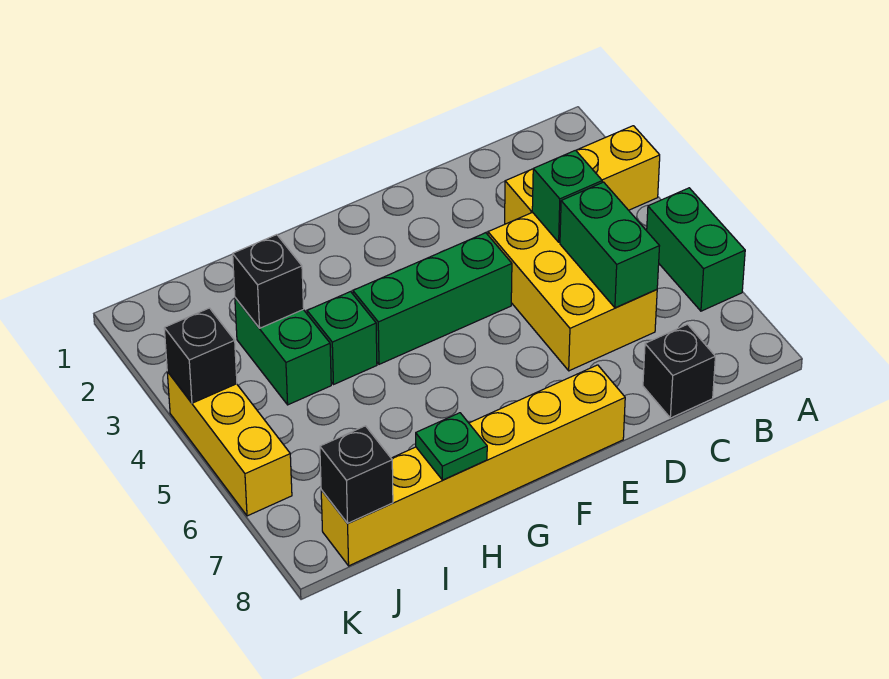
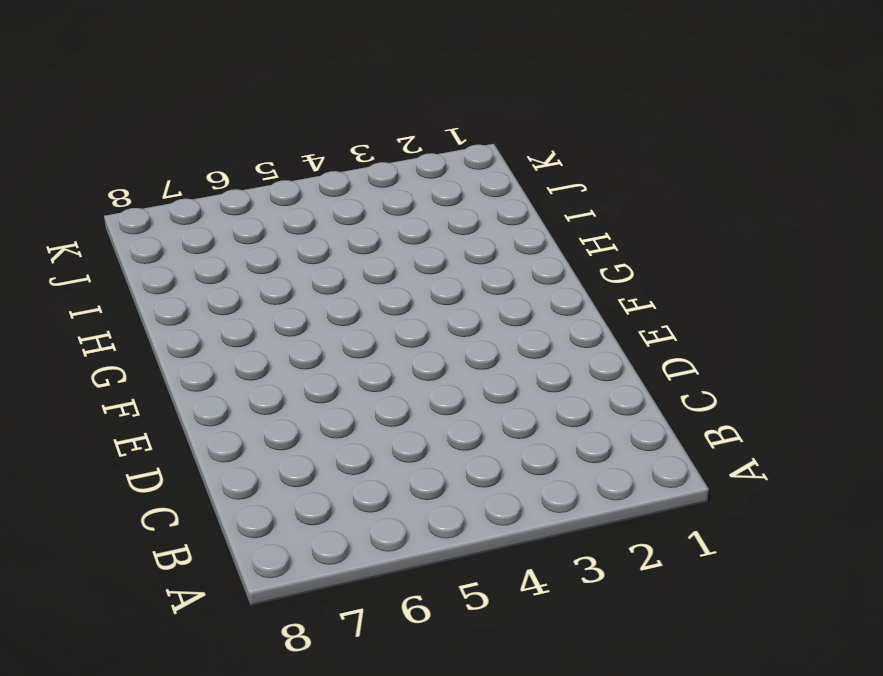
none -> yellow 1x3 brick [505,126,660,224]
none -> green 1x2 brick [647,188,745,311]
none -> yellow 2x3 brick [488,212,657,371]

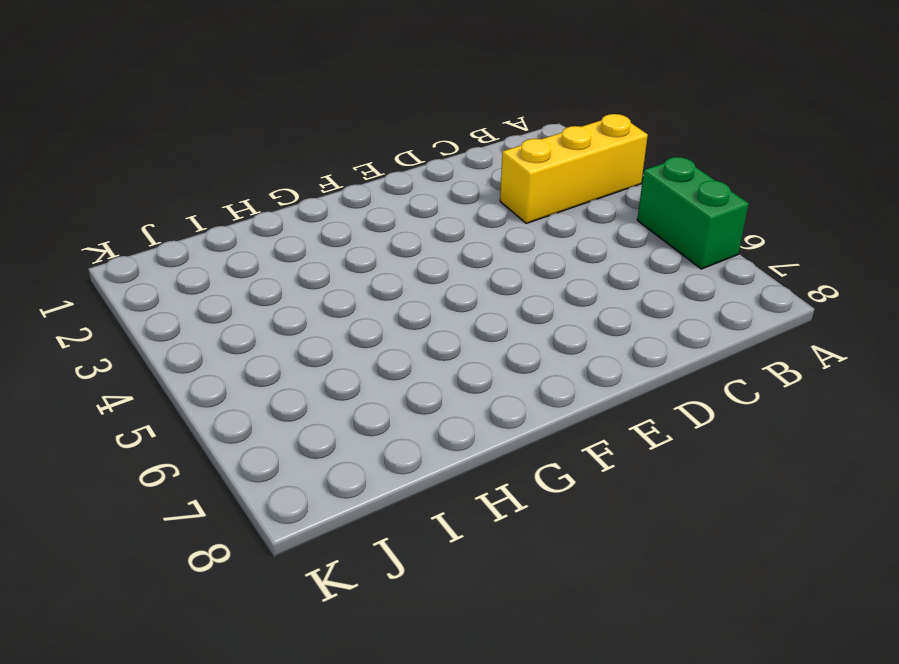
none -> yellow 2x3 brick [488,212,657,371]
none -> black 1x1 brick [643,324,715,418]
none -> green 1x3 brick [353,233,512,364]

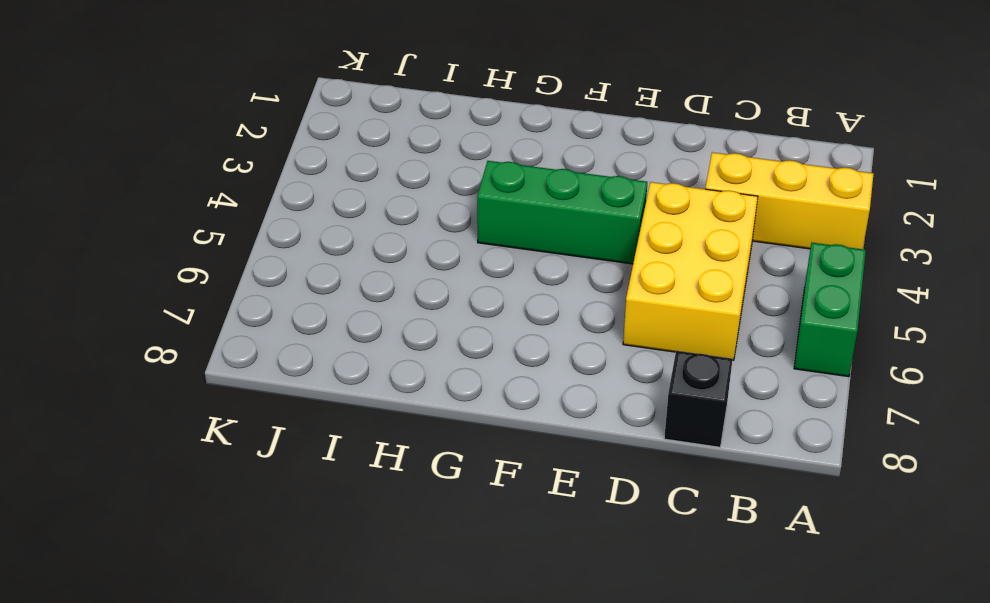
none -> yellow 1x6 brick [321,365,625,566]
none -> green 1x1 brick [307,292,377,384]
none -> green 1x2 brick [235,298,331,405]

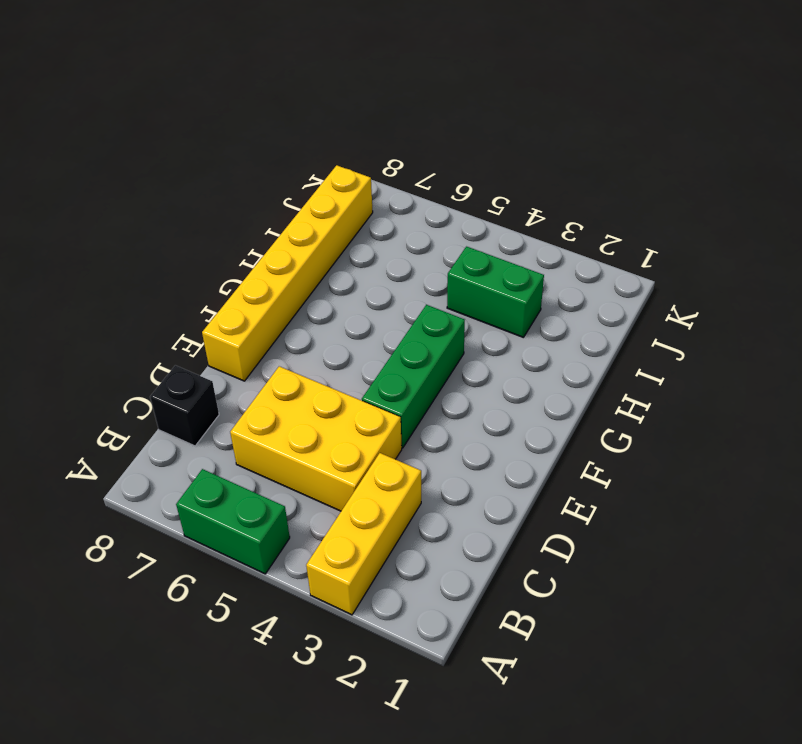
none -> green 1x1 brick [307,292,377,384]
none -> yellow 1x3 brick [167,371,292,516]
none -> green 1x1 brick [532,150,602,242]

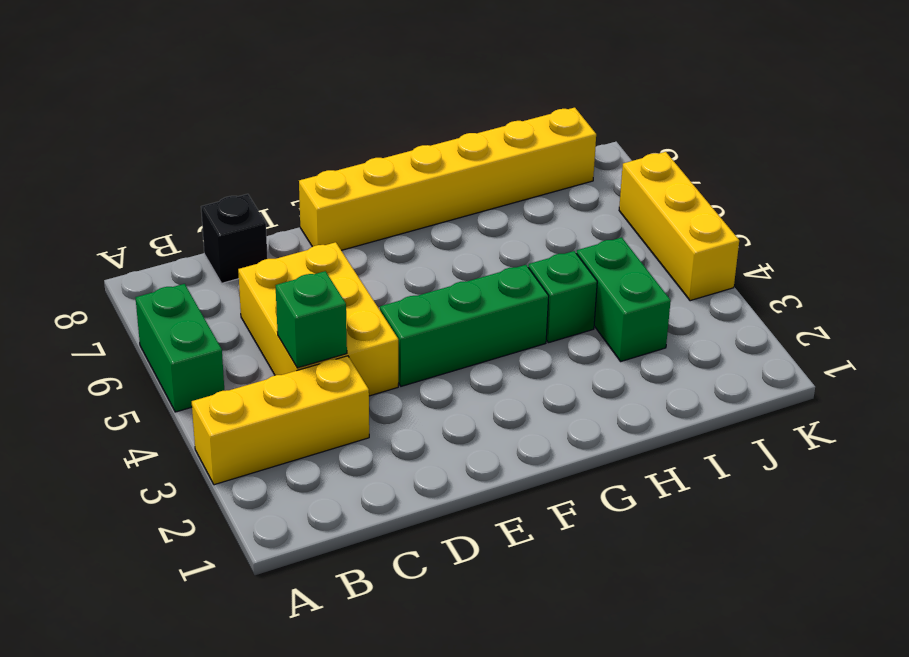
none -> green 1x2 brick [560,182,659,308]
none -> green 1x1 plate [416,413,487,480]
none -> black 1x1 brick [233,235,304,328]

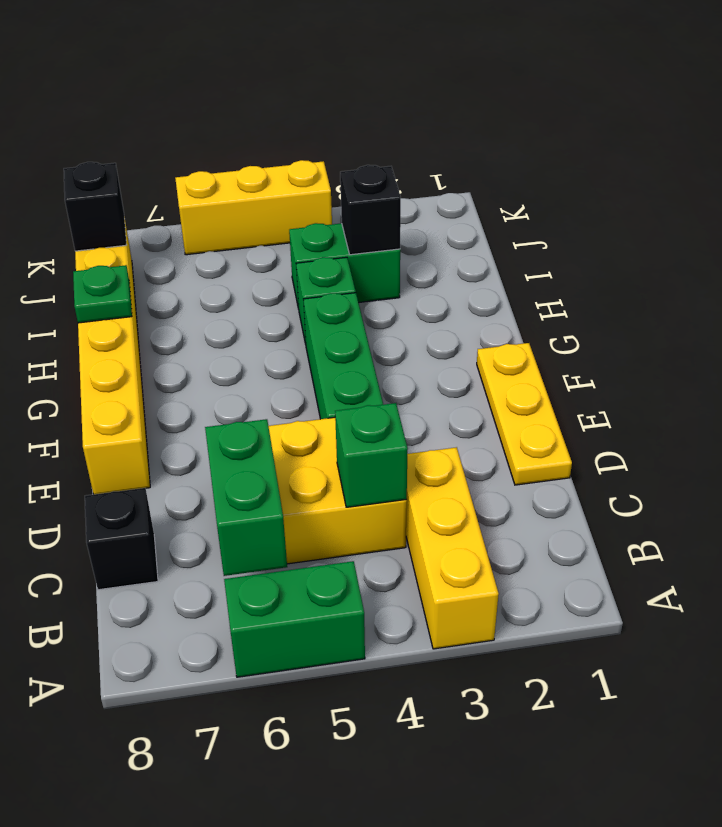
green 1x2 brick [205,419,287,576] -> green 1x2 brick turned to [560,182,659,308]
yellow 1x3 plate [477,343,572,485] -> none
none -> black 1x1 brick [164,308,237,403]

